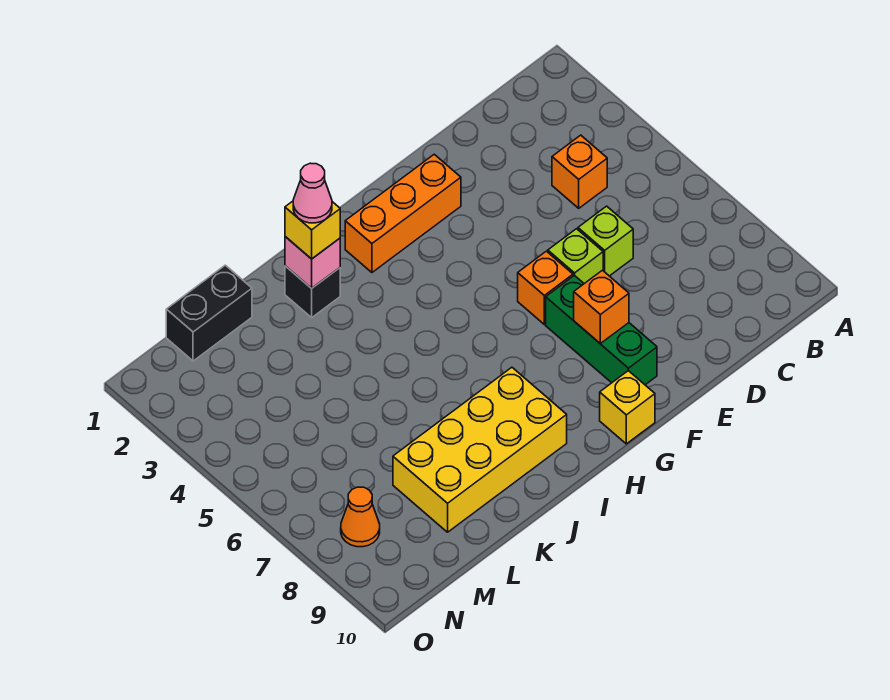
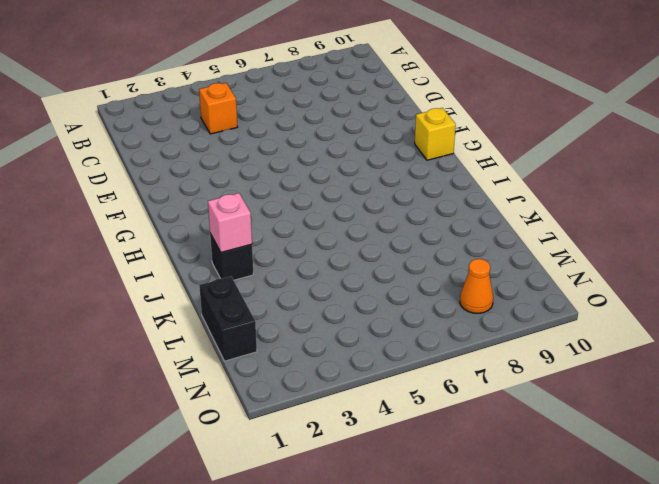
none -> lime 1x1 brick [578,206,633,276]
none -> lime 1x1 brick [548,229,603,284]
none -> orange 1x3 brick [345,154,461,272]

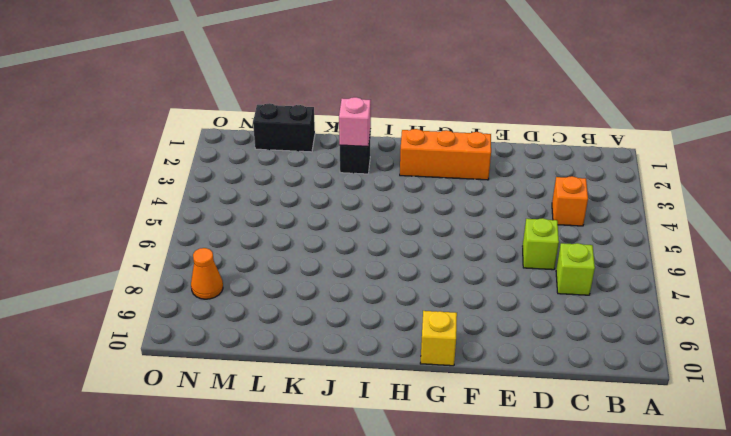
lime 1x1 brick [556,243,595,295] -> lime 1x1 brick moved to [548,229,603,284]
none -> orange 1x1 brick [518,251,573,324]
none -> green 1x3 brick [546,275,657,385]
none -> yellow 2x4 brick [393,367,567,532]

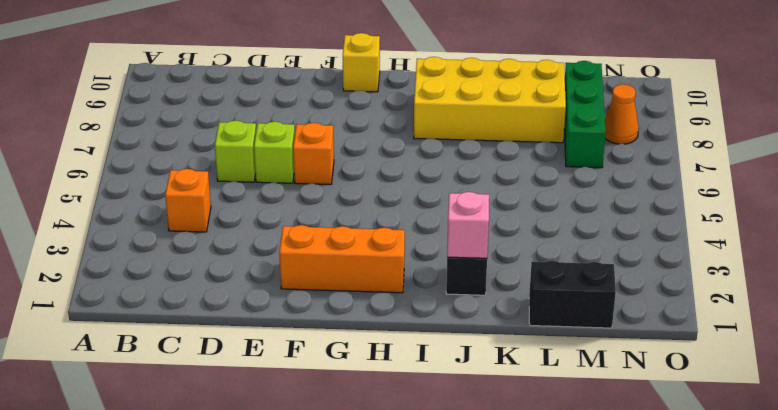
green 1x3 brick [564,61,606,168] -> green 1x3 brick moved to [546,275,657,385]
none -> orange 1x1 brick [574,270,629,344]
none -> yellow 1x1 brick [285,201,340,259]
none -> pink 1x1 cone [293,163,332,223]

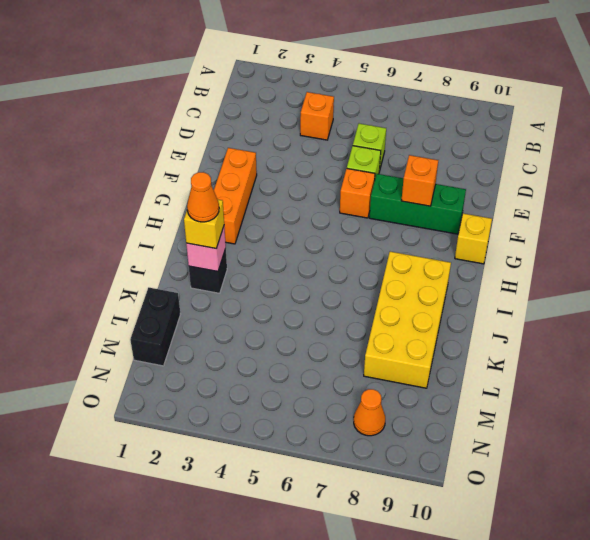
orange 1x1 cone [187,172,219,222] -> pink 1x1 cone [293,163,332,223]

